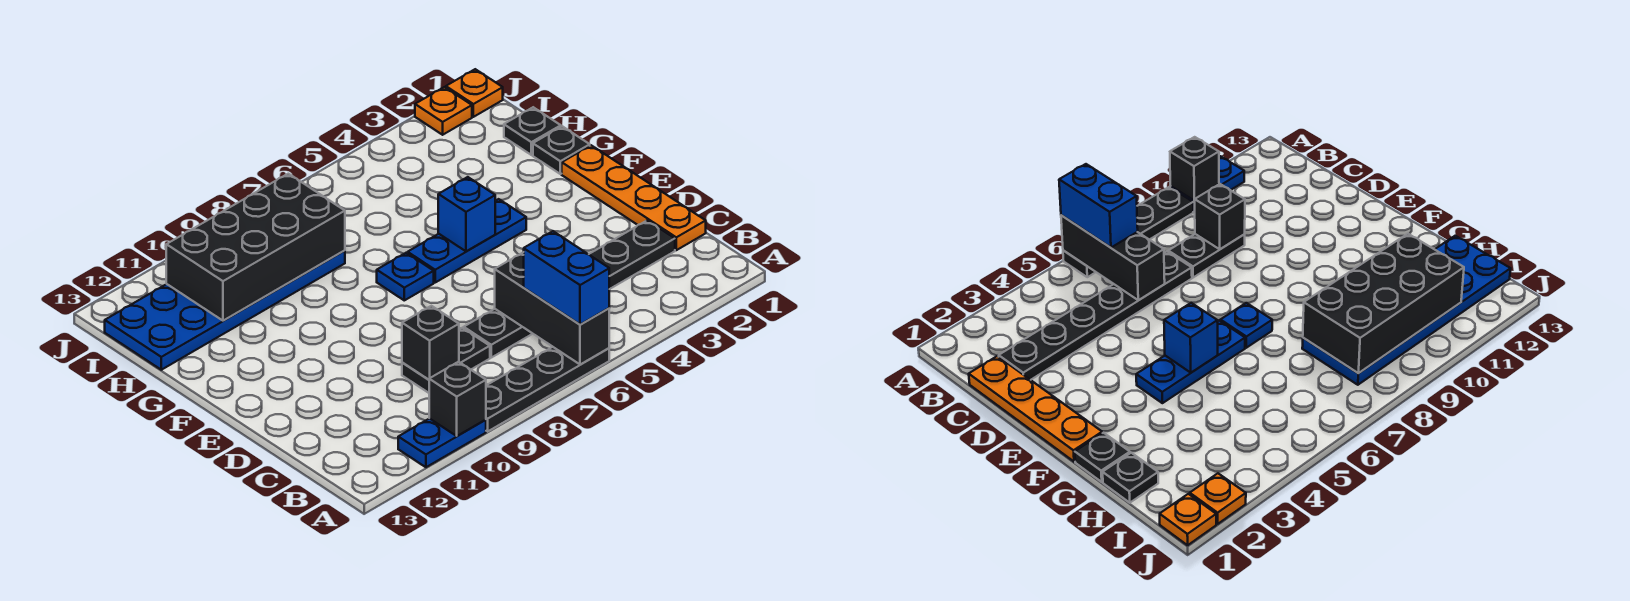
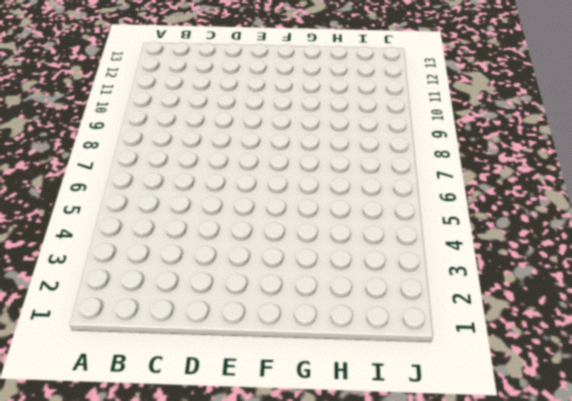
none -> black 1x4 plate [486,347,609,431]
none -> blue 1x2 plate [398,418,486,467]
none -> orange 1x4 plate [562,145,706,250]

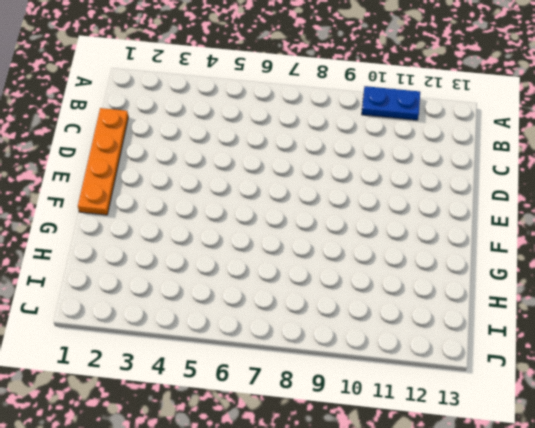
none -> black 1x4 plate [486,347,609,431]
none -> black 1x6 plate [464,220,675,358]
none -> black 1x2 plate [402,328,490,393]

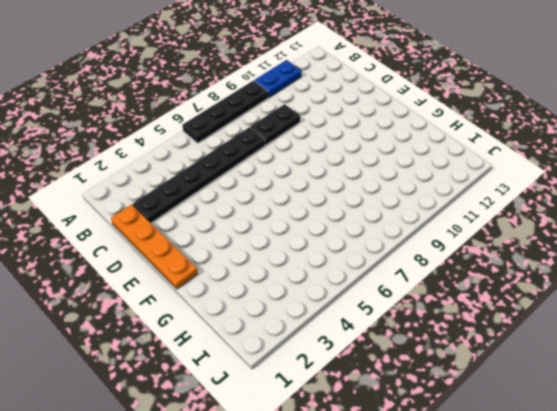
none -> blue 1x3 plate [408,199,526,282]
none -> blue 1x1 plate [377,253,434,300]
none -> black 1x1 plate [533,126,590,174]

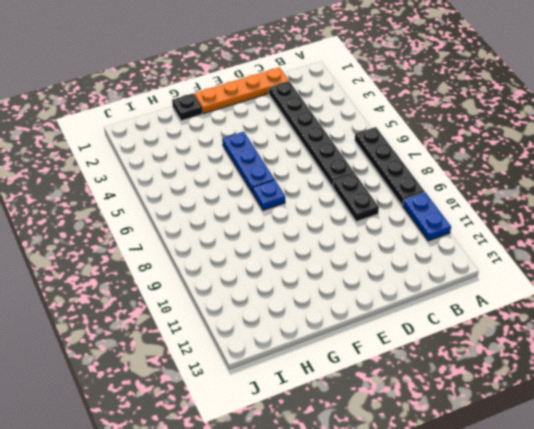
none -> black 1x1 plate [504,107,561,155]
none -> blue 2x6 plate [105,251,345,370]
none -> orange 1x1 plate [446,69,503,117]

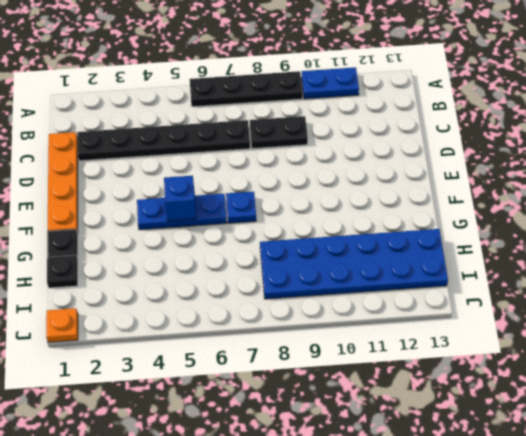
none -> orange 1x1 plate [415,87,472,135]
none -> black 1x3 brick [495,252,609,365]
none -> black 1x1 brick [429,362,486,436]

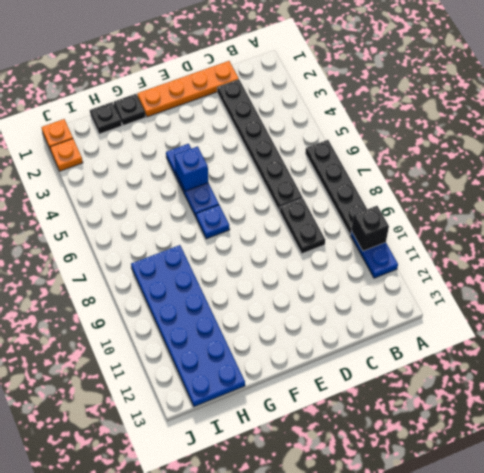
none -> black 1x3 brick [495,252,609,365]
none -> black 1x1 brick [402,306,459,380]
none -> black 2x4 brick [166,174,345,321]

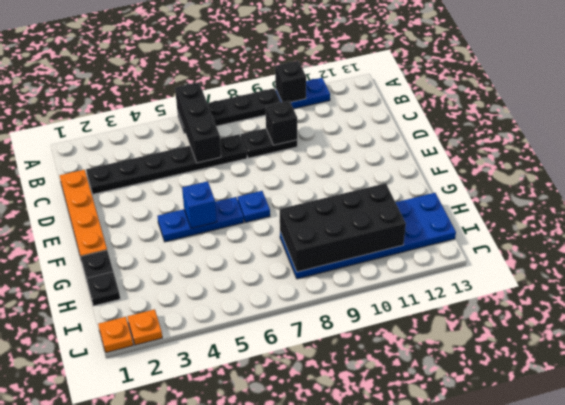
none -> blue 1x2 brick [524,231,609,325]

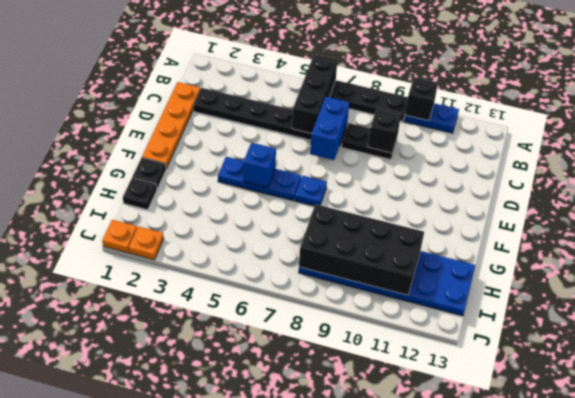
blue 1x2 brick [310,97,349,160] -> blue 1x2 brick moved to [524,231,609,325]

